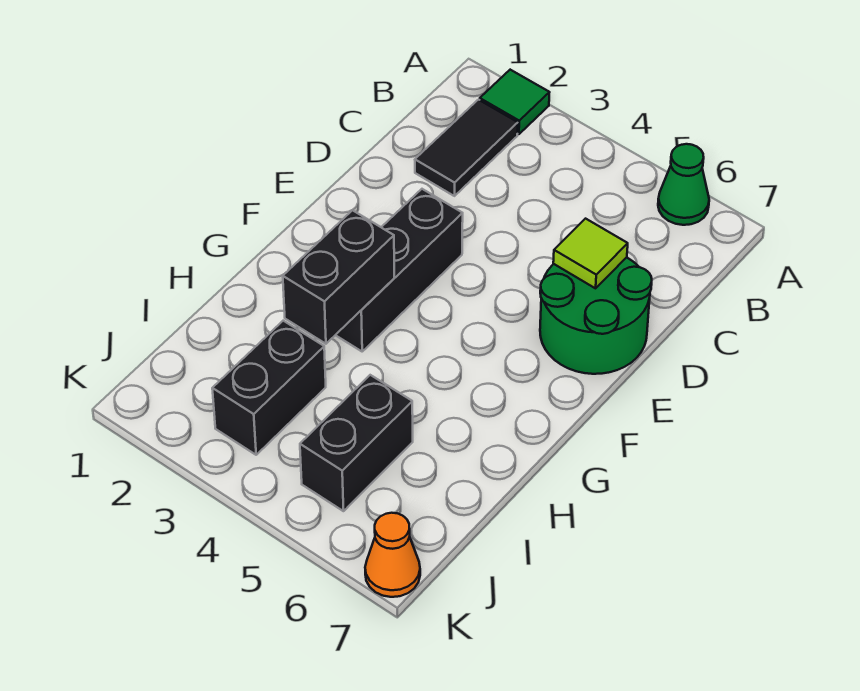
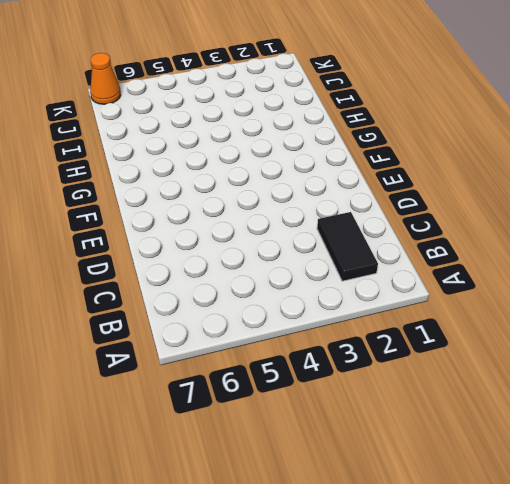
none -> green 1x1 tile [480,70,550,134]
none -> green 1x1 cone [658,144,709,225]

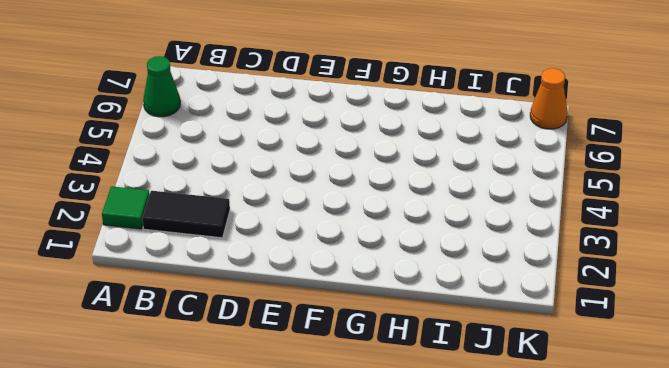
none -> green 2x2 round brick [540,257,652,374]
none -> black 1x3 brick [336,189,463,351]

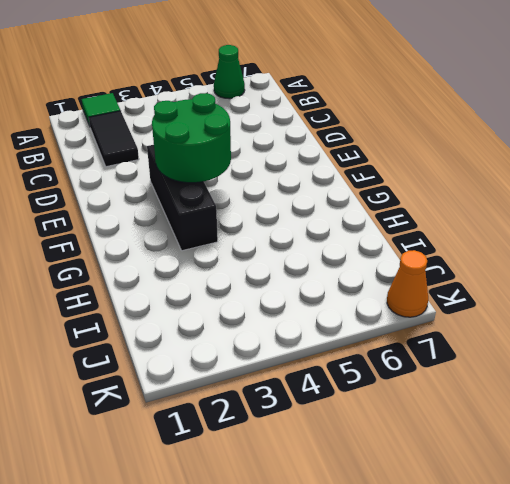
green 2x2 round brick [152,93,231,183] -> green 2x2 round brick moved to [540,257,652,374]
none -> black 1x2 brick [212,321,326,455]
none -> black 1x2 brick [300,375,413,511]

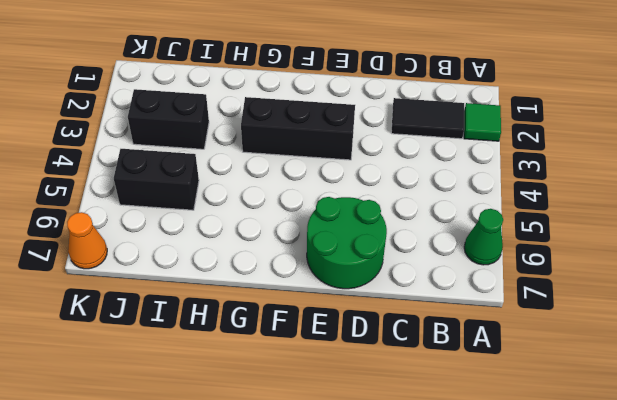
none -> lime 1x1 tile [553,219,628,288]
none -> black 1x2 brick [283,210,395,344]

